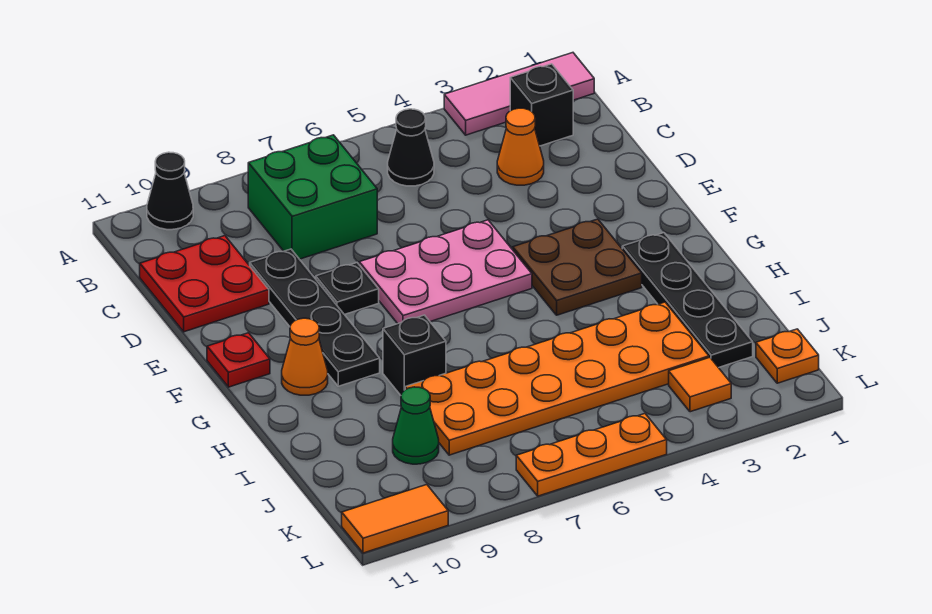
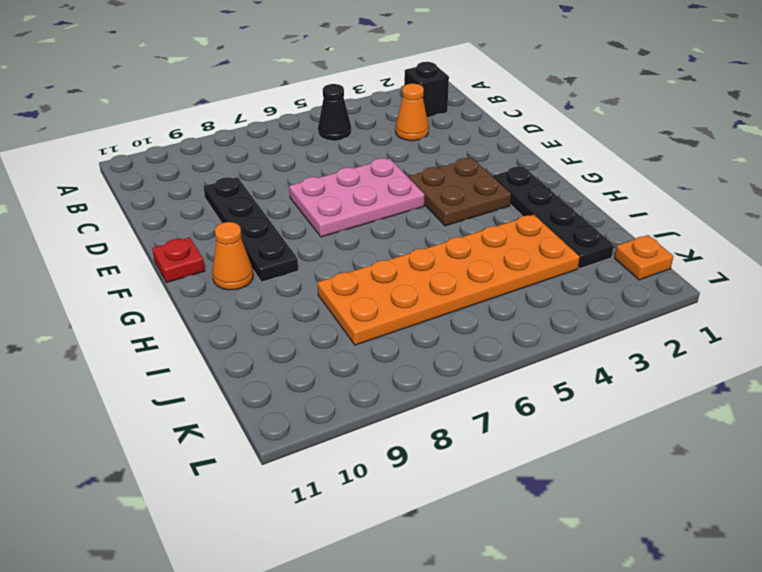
none -> pink 1x3 tile [444,53,594,135]
none -> black 1x1 cone [147,152,193,230]
none -> green 2x2 brick [248,135,377,259]

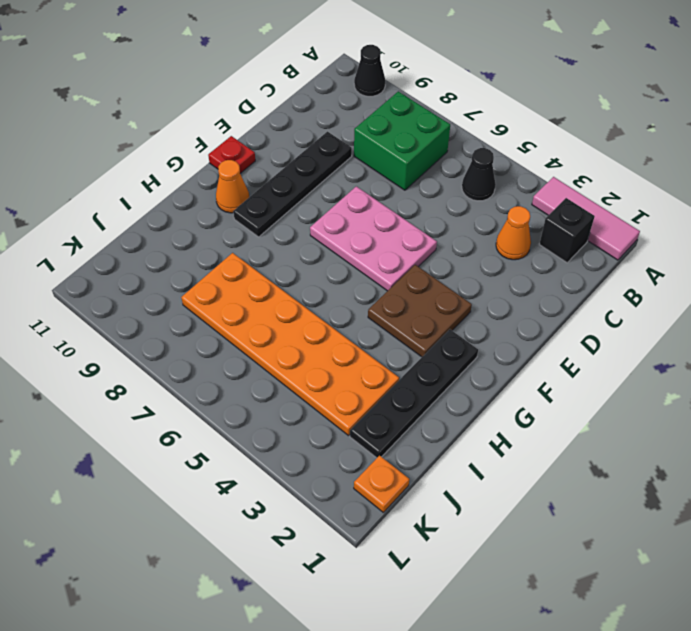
none -> red 2x2 plate [140,236,269,332]
none -> black 1x1 plate [316,263,379,315]
none -> black 1x1 brick [383,315,446,395]

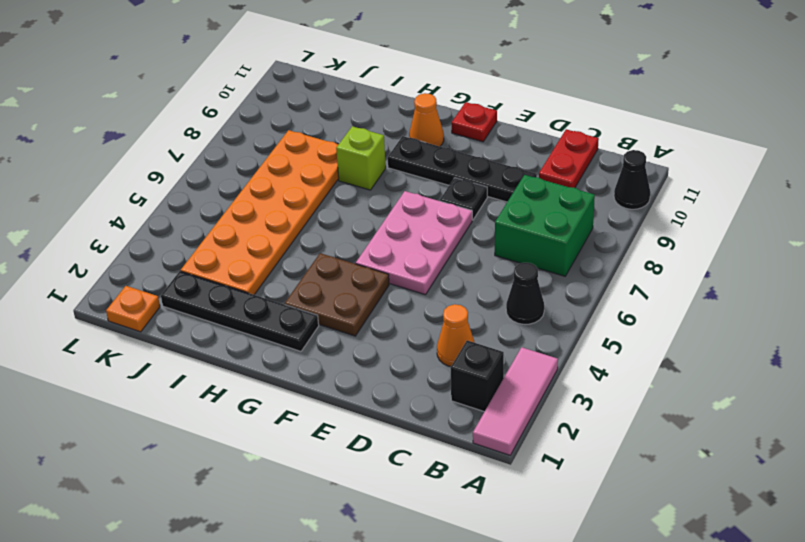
red 1x2 plate [539,129,599,188] -> red 2x2 plate [140,236,269,332]
lime 1x1 brick [336,126,386,190] -> black 1x1 brick [383,315,446,395]
none -> green 1x1 cone [393,387,439,464]
none -> orange 1x1 tile [669,357,731,412]
none -> orange 1x3 plate [516,414,667,496]

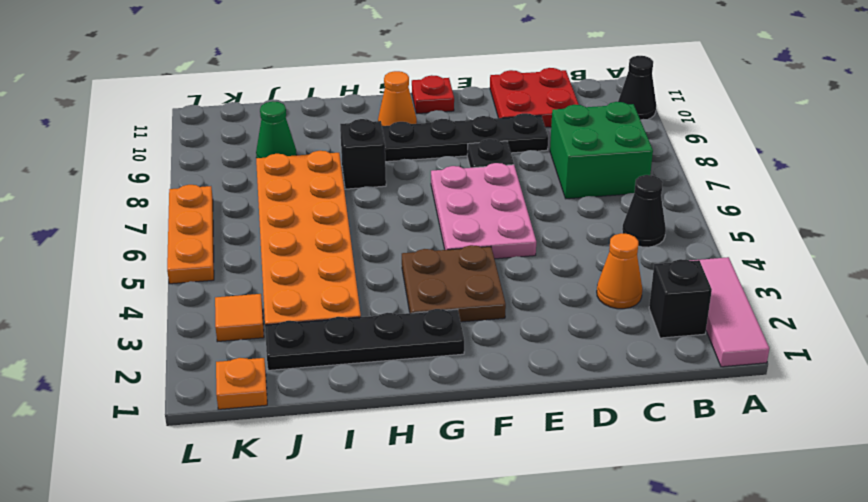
none -> orange 1x2 tile [342,485,448,553]

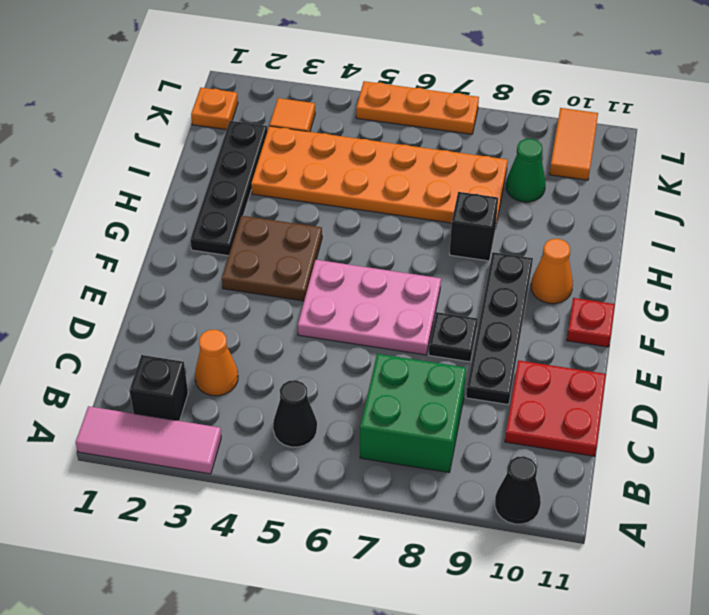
orange 1x2 tile [549,108,598,180] -> orange 1x2 tile turned to [342,485,448,553]

